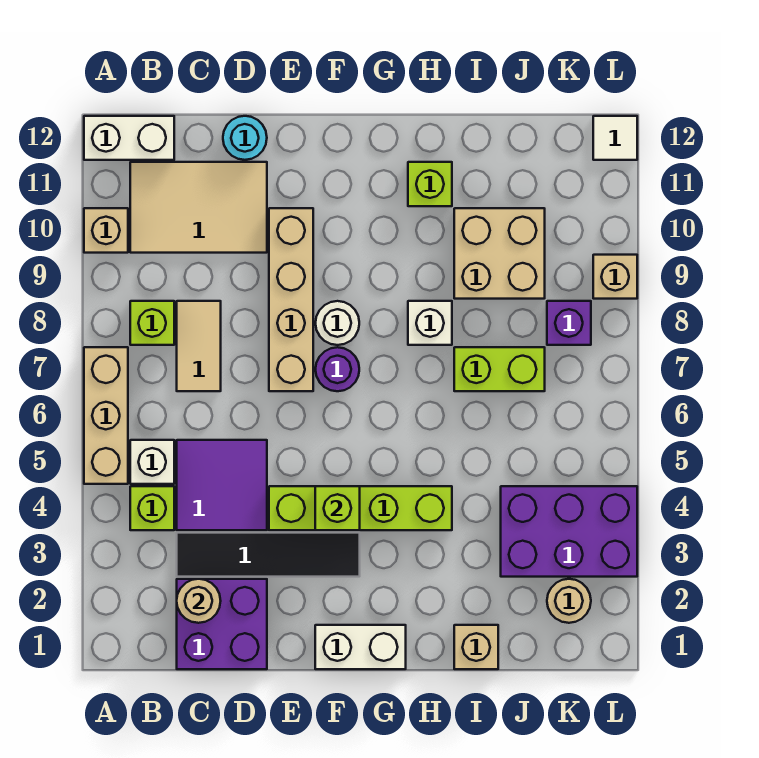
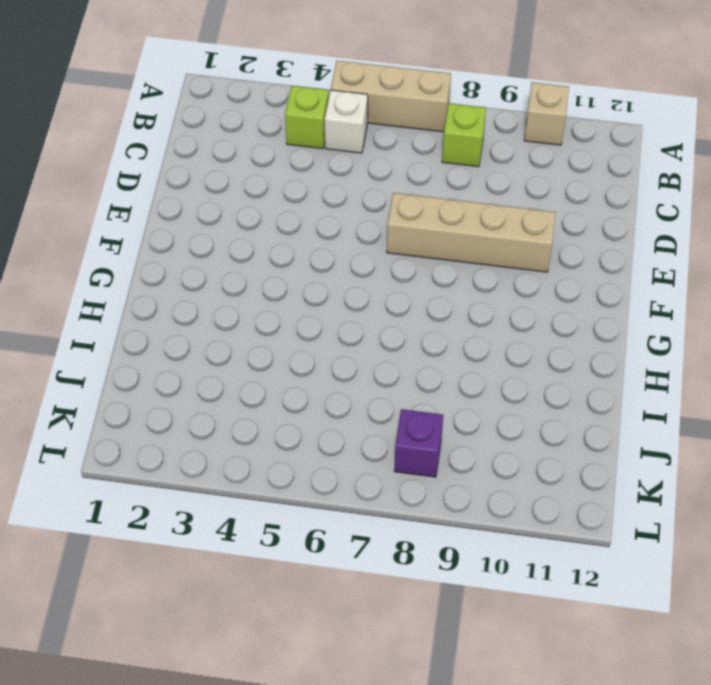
none -> white 1x2 brick [84,116,174,160]
none -> tan 2x3 tile [130,162,267,253]
none -> purple 2x2 brick [177,579,267,669]

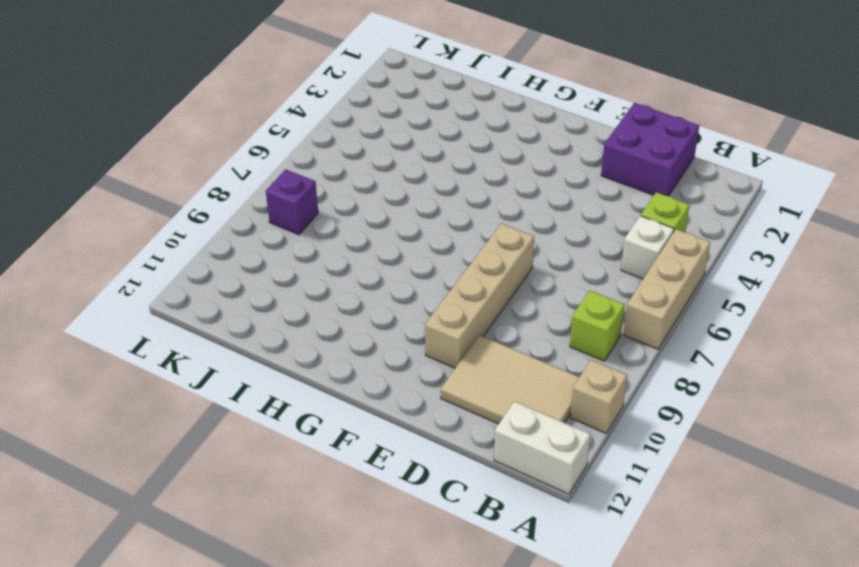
none -> black 1x4 tile [177,533,360,577]
none -> purple 2x2 tile [177,440,267,530]
none -> tan 1x2 tile [177,301,221,391]

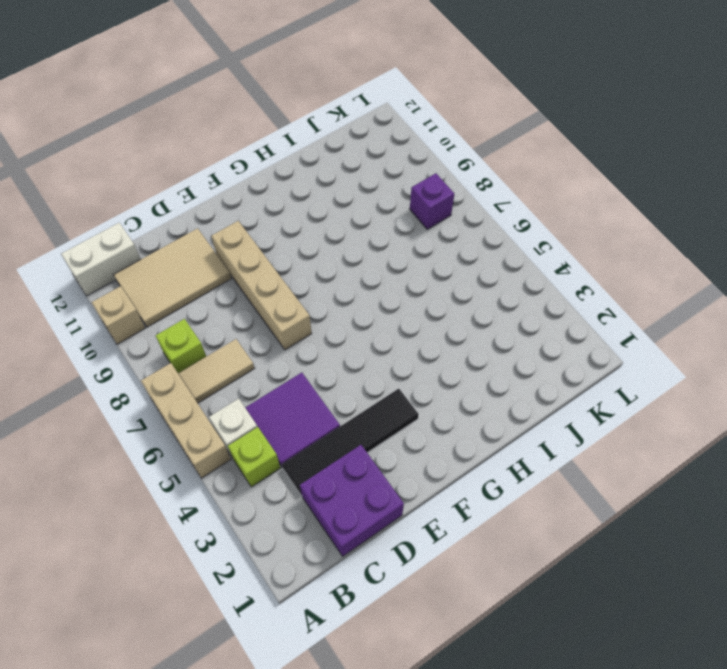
tan 1x2 tile [178,339,255,403] -> tan 1x2 tile turned to [177,301,221,391]
none -> cyan 1x1 round brick [223,116,267,160]
none -> lime 1x4 brick [269,486,452,530]
none -> white 1x2 brick [315,625,406,669]

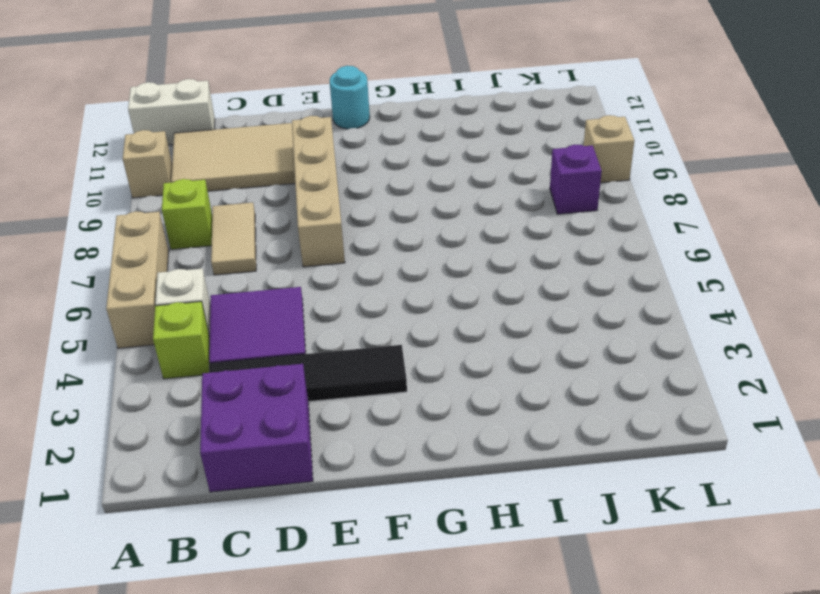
cyan 1x1 round brick [330,66,370,129] -> cyan 1x1 round brick moved to [223,116,267,160]
none -> lime 1x4 brick [269,486,452,530]
none -> white 1x2 brick [315,625,406,669]
none -> purple 1x1 round brick [315,347,359,391]

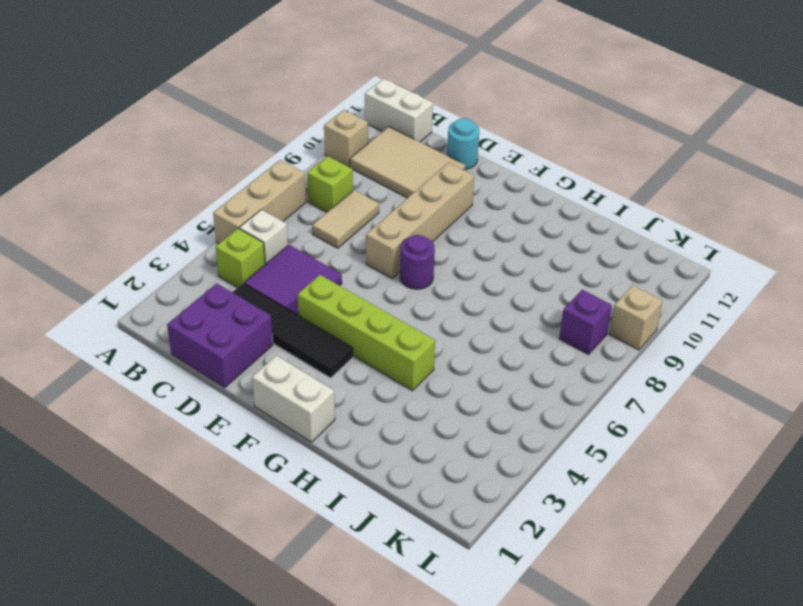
none -> white 1x1 round brick [315,301,359,345]
none -> white 1x1 brick [408,301,452,345]
none -> lime 1x1 brick [408,162,452,206]

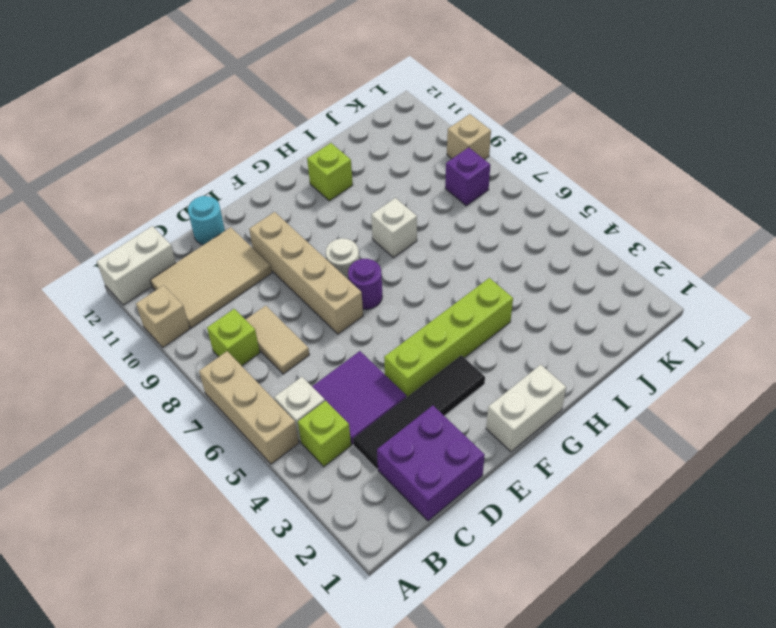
none -> tan 1x1 brick [454,625,498,669]
none -> lime 1x2 brick [454,347,545,391]
none -> tan 2x2 brick [454,208,545,299]

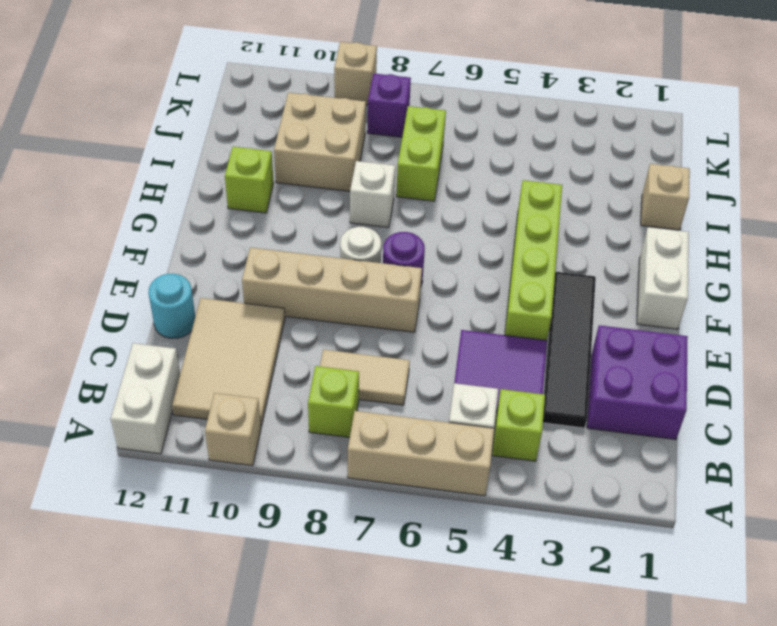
none -> purple 2x3 brick [501,486,637,577]
none -> tan 1x1 round brick [547,579,591,623]
none -> white 1x1 tile [593,116,637,160]

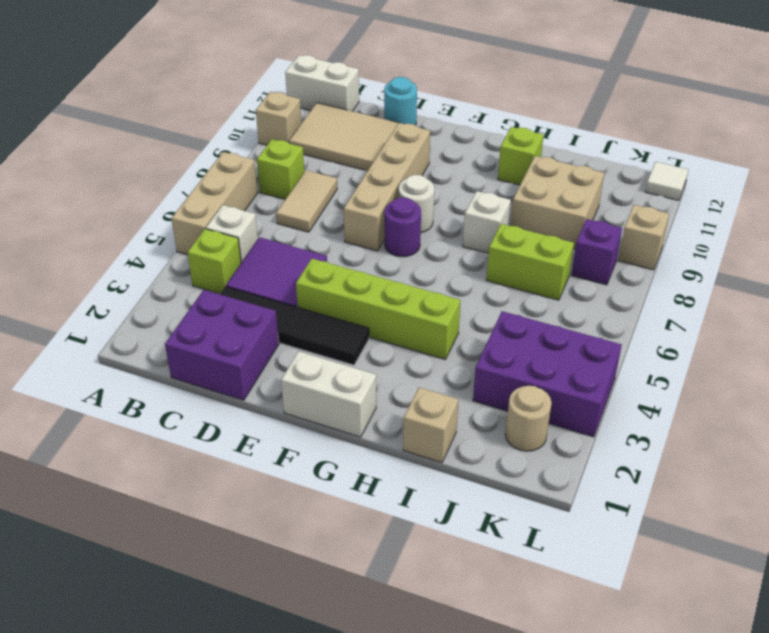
none -> tan 1x1 round brick [177,579,221,623]
none -> lime 1x1 brick [315,486,360,530]

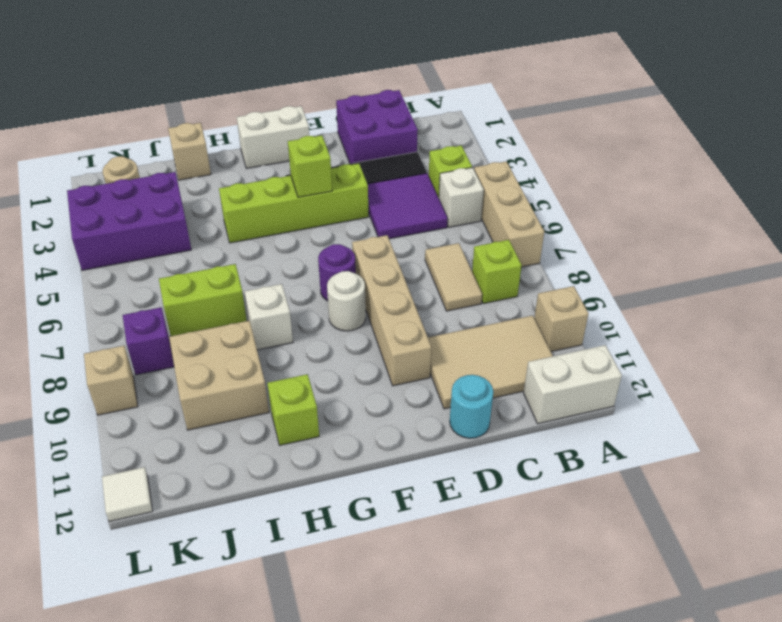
none -> tan 1x1 round brick [177,579,221,623]

